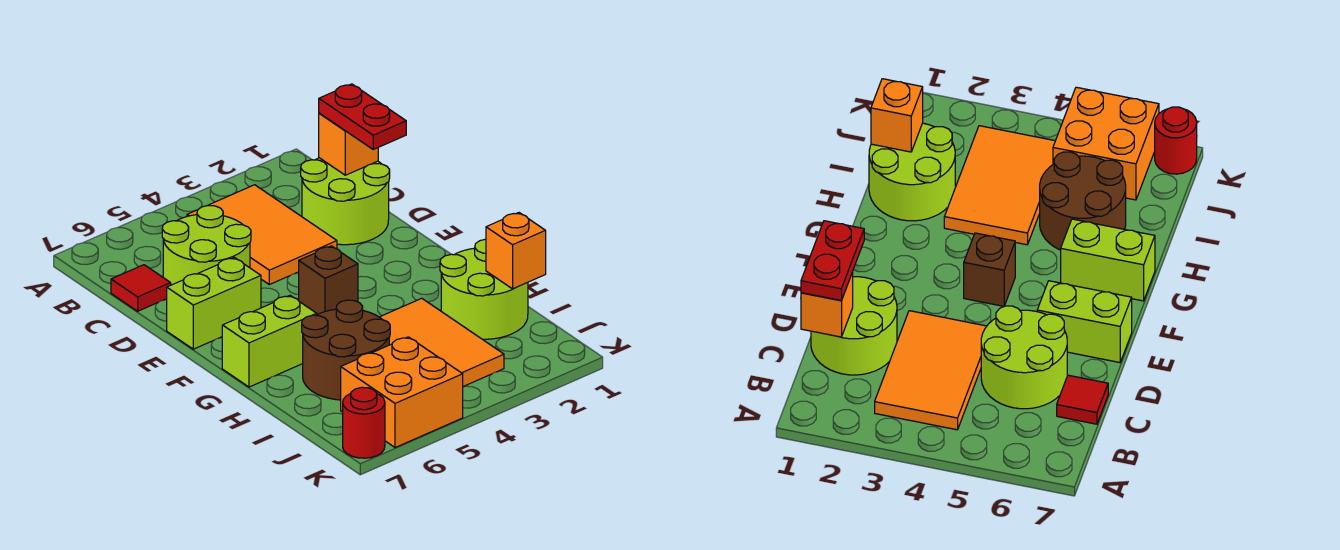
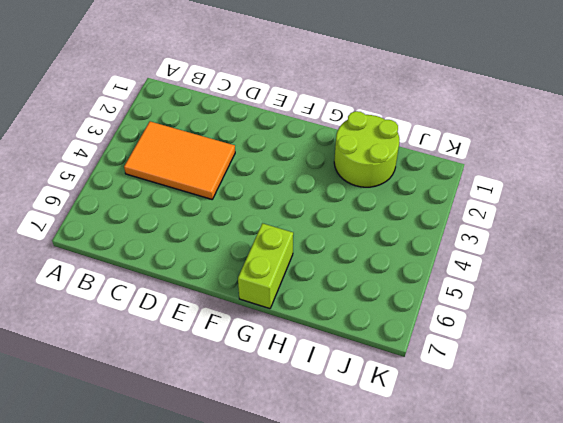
none -> lime 2x2 round brick [301,158,390,245]
none -> lime 2x2 round brick [162,206,251,285]
none -> red 1x1 tile [111,265,171,311]

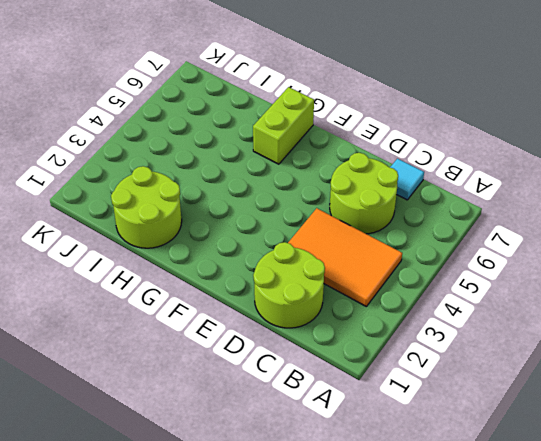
cyan 1x1 tile [390,159,424,200] -> red 1x1 tile [111,265,171,311]
none -> lime 1x2 brick [167,257,261,349]
none -> brown 1x1 brick [299,246,358,315]
none -> orange 2x3 tile [380,298,504,386]

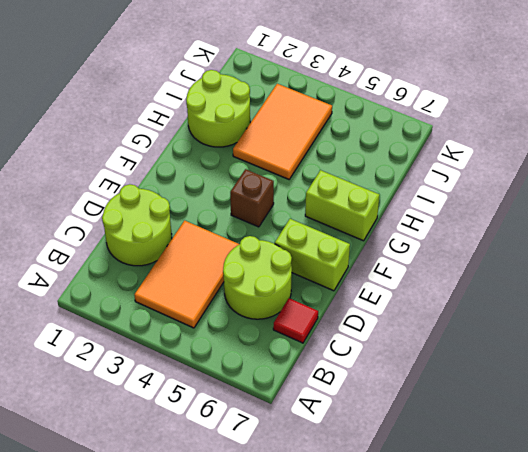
none -> brown 2x2 round brick [302,300,390,400]
none -> orange 2x2 brick [341,337,463,448]
none -> red 1x1 round brick [343,387,385,458]

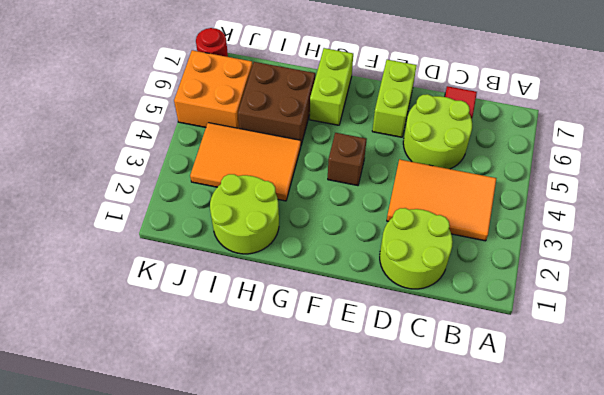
brown 2x2 brick [238,62,315,145] -> brown 2x2 round brick [302,300,390,400]
none -> orange 1x1 brick [319,113,378,175]
none -> orange 1x1 brick [486,213,546,289]
none -> red 1x2 plate [319,84,406,149]

